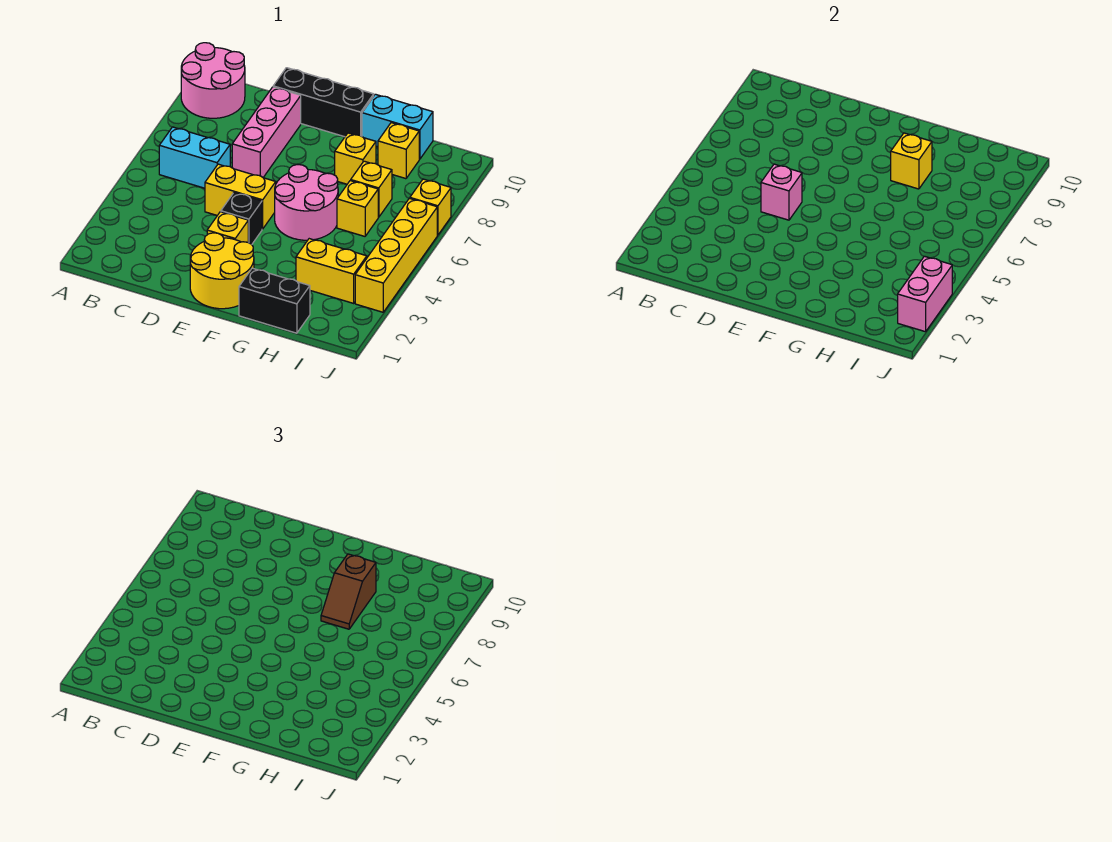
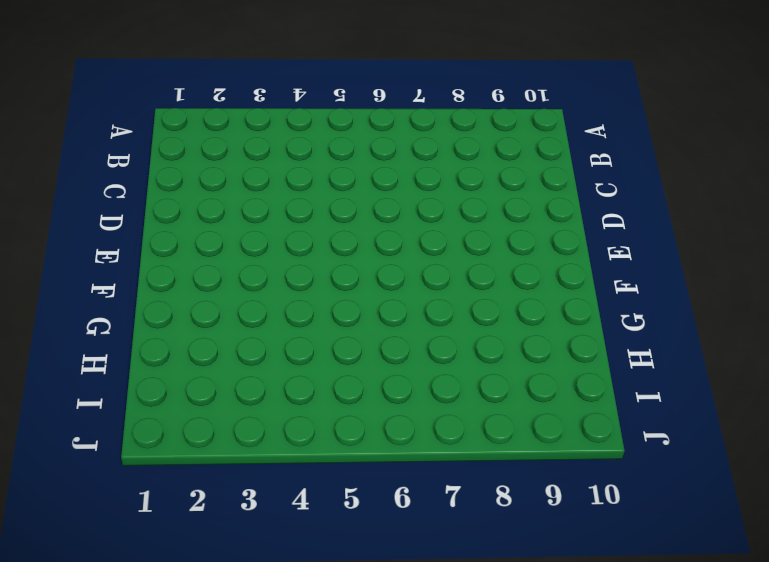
none -> pink 2x2 round brick [181,43,245,118]
none -> cyan 1x2 brick [159,127,230,188]
none -> yellow 1x2 brick [205,164,276,229]

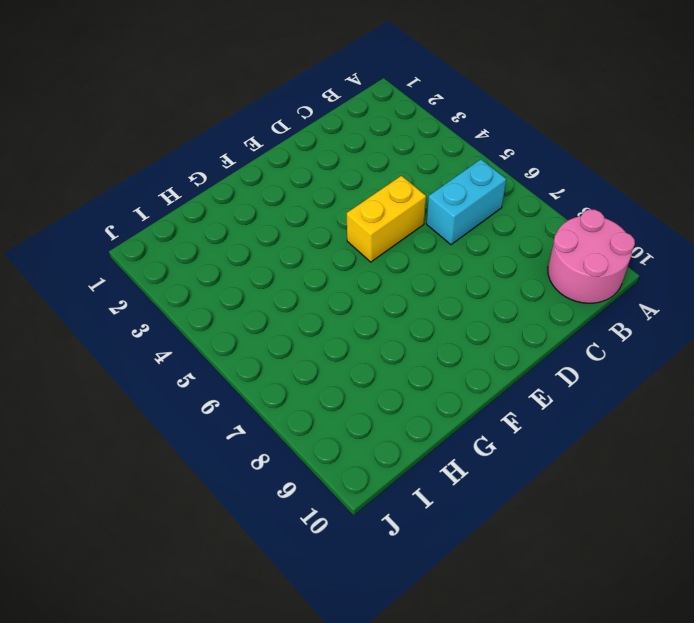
none -> pink 1x3 brick [232,87,301,177]
none -> black 1x3 brick [273,68,374,137]
none -> yellow 2x2 round brick [190,233,254,309]

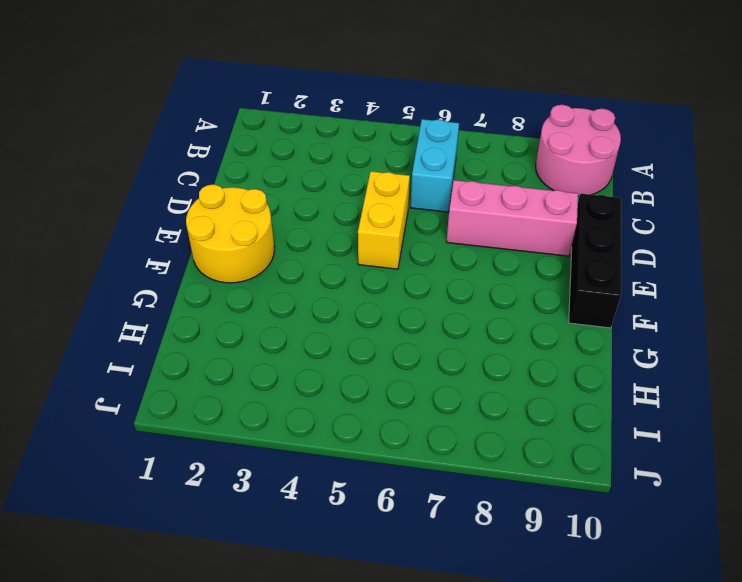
none -> yellow 1x1 brick [207,212,248,242]
none -> black 1x1 brick [221,193,262,244]
none -> pink 2x2 round brick [275,164,338,240]

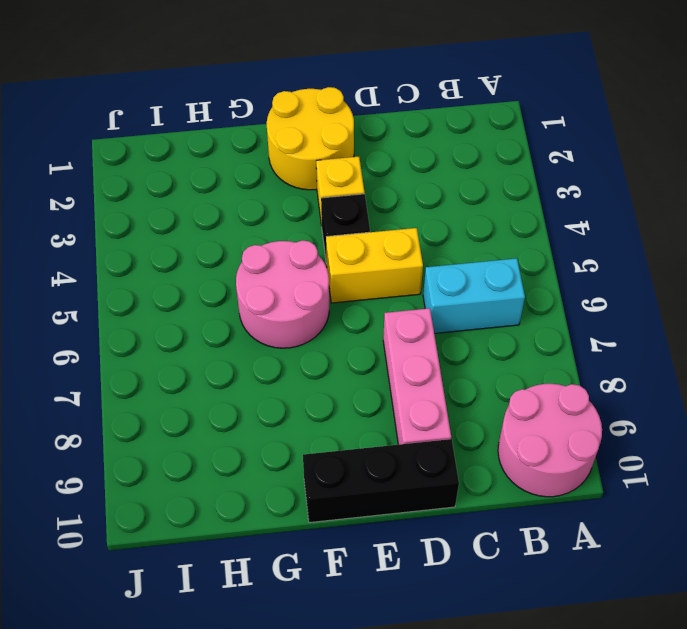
none -> black 1x2 brick [239,268,310,333]
none -> yellow 1x1 brick [335,133,376,184]
none -> cyan 1x2 brick [362,94,433,159]

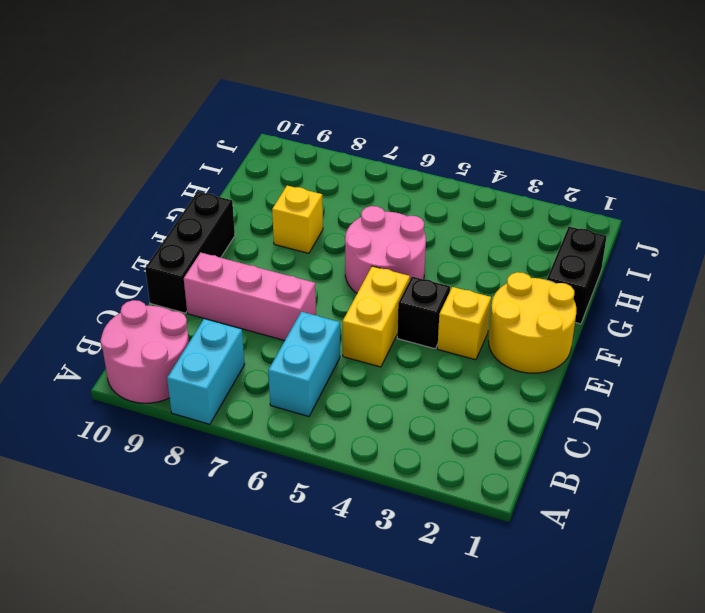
cyan 1x2 brick [167,319,245,424] -> cyan 1x2 brick moved to [362,94,433,159]
none -> yellow 1x2 brick [296,239,367,303]
none -> yellow 1x1 brick [337,181,378,236]
none -> yellow 1x1 brick [351,161,392,217]

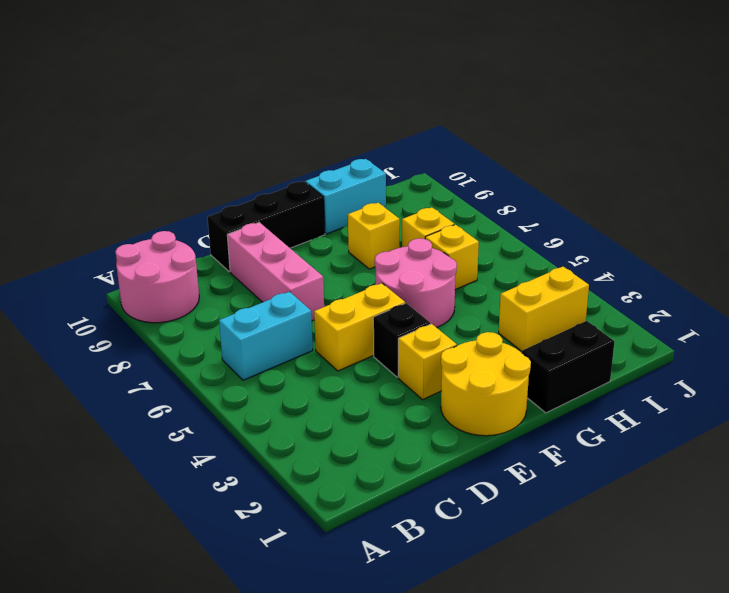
none -> yellow 1x1 brick [378,123,419,179]
none -> yellow 1x4 brick [355,198,437,312]
none -> yellow 1x1 brick [410,179,451,235]

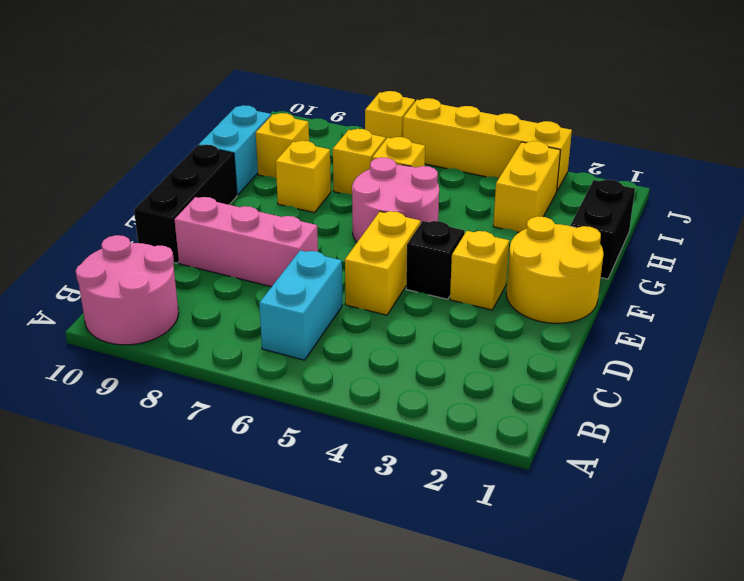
none -> pink 1x1 brick [761,164,802,220]
none -> yellow 1x1 brick [891,133,932,189]
none -> pink 1x2 brick [898,256,952,332]

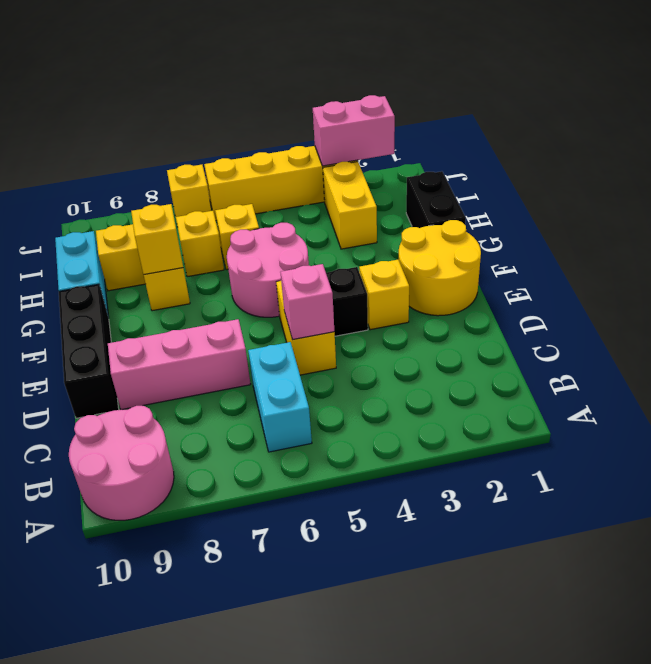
none -> brown 1x2 slope [321,554,376,629]

